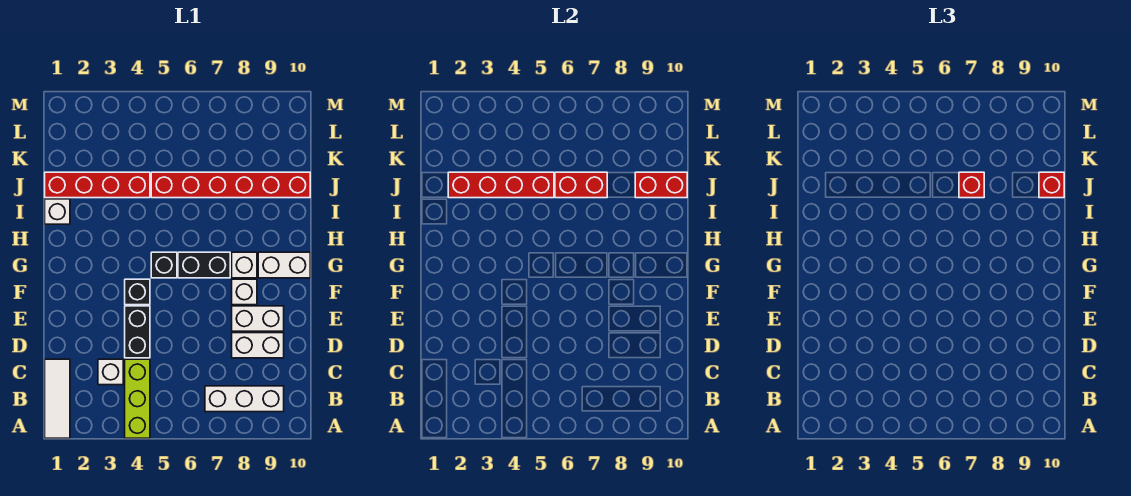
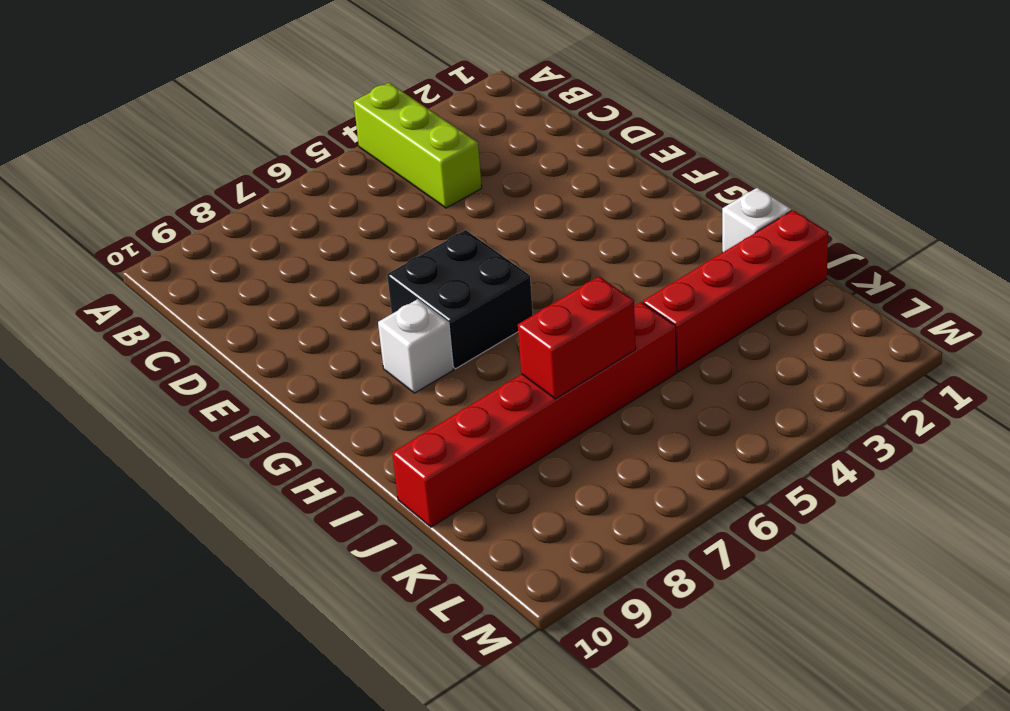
black 2x2 brick [387,230,533,369] -> black 1x2 brick [178,252,230,278]
none -> white 1x3 tile [45,359,70,438]
none -> white 1x3 brick [205,386,284,412]
none -> white 1x1 brick [98,359,123,385]

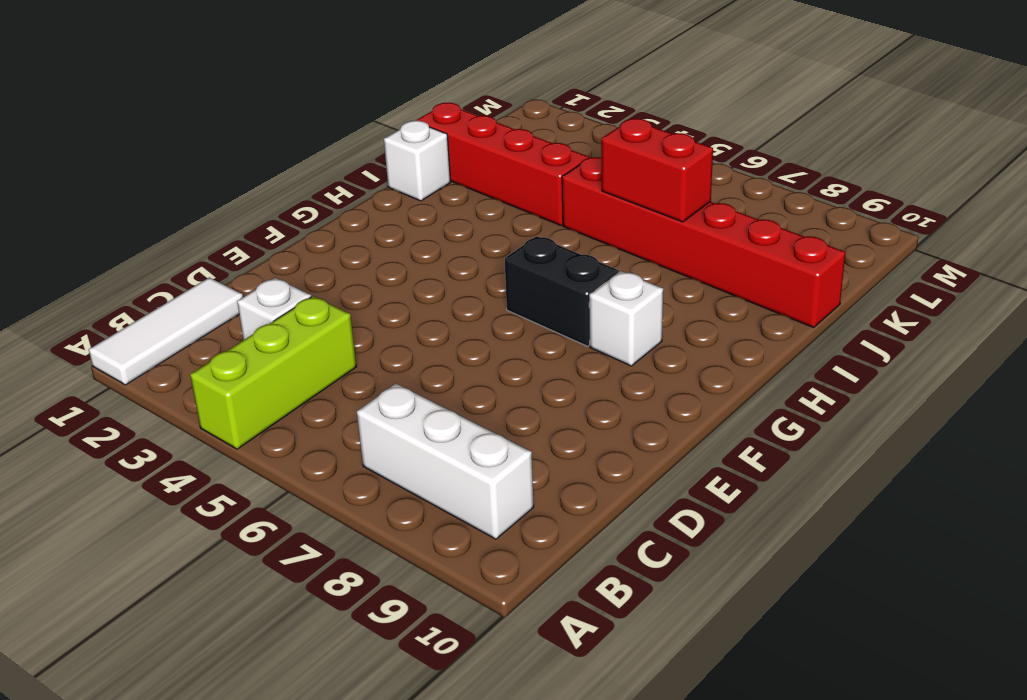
none -> black 1x2 brick [125,306,150,358]
none -> white 1x2 brick [232,333,284,358]
none -> white 1x2 brick [232,306,284,331]

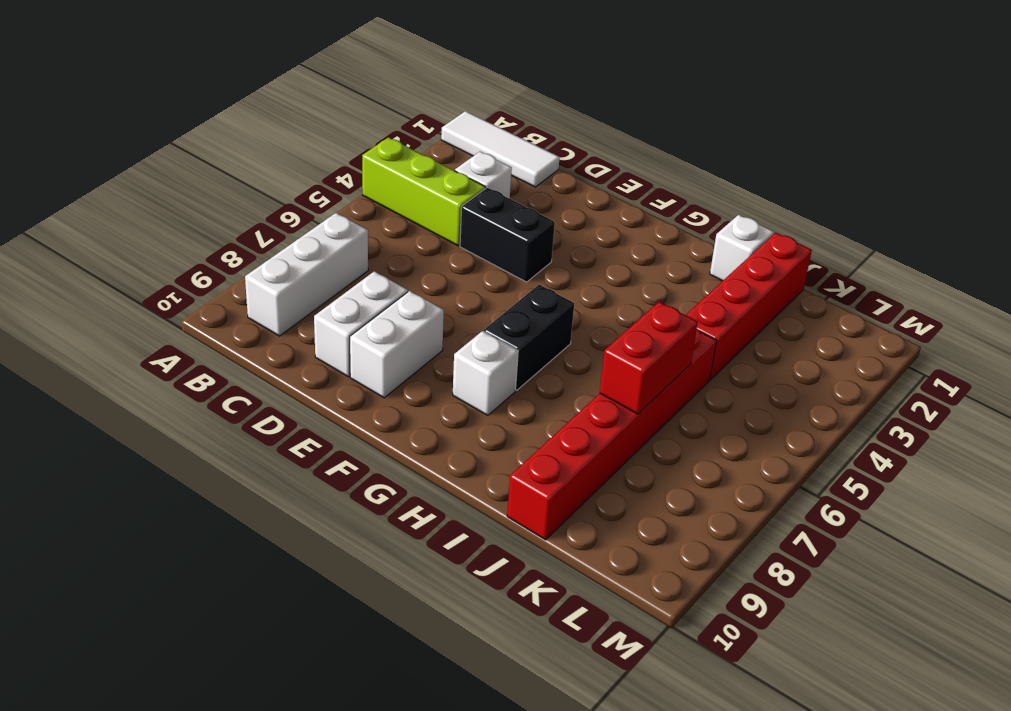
none -> black 1x1 brick [125,279,150,305]
none -> white 1x1 brick [232,279,257,305]
none -> black 1x1 brick [151,252,177,278]

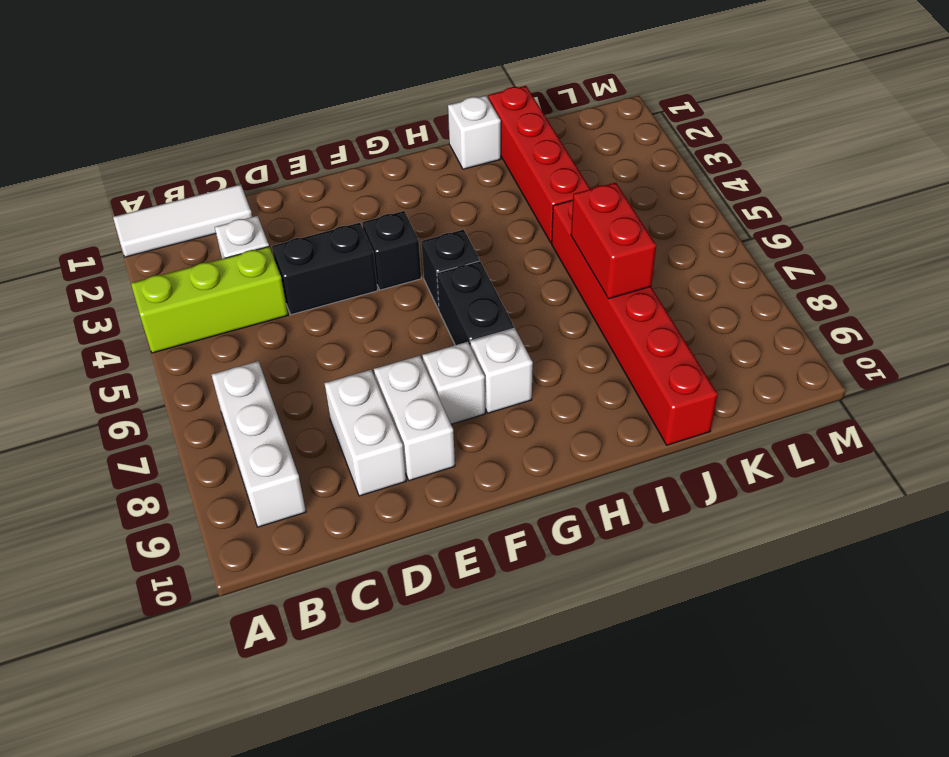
none -> white 1x2 brick [258,252,310,278]
none -> red 1x4 brick [448,172,554,198]
none -> red 1x2 brick [635,172,687,198]

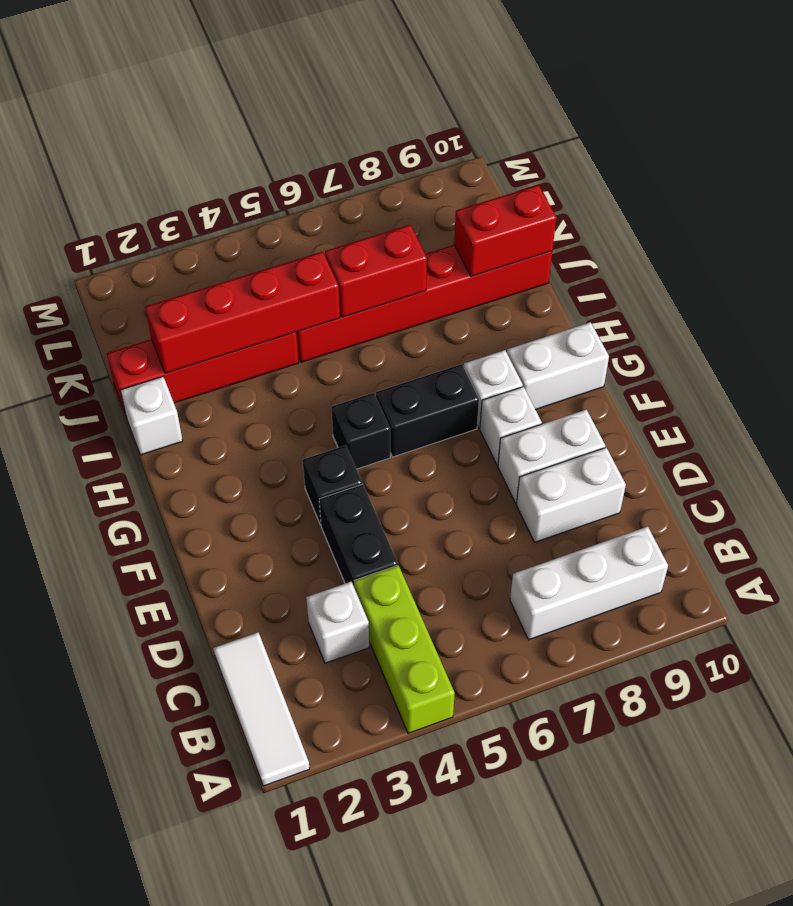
none -> red 1x1 brick [959,172,984,198]
none -> red 1x1 brick [1039,172,1064,198]

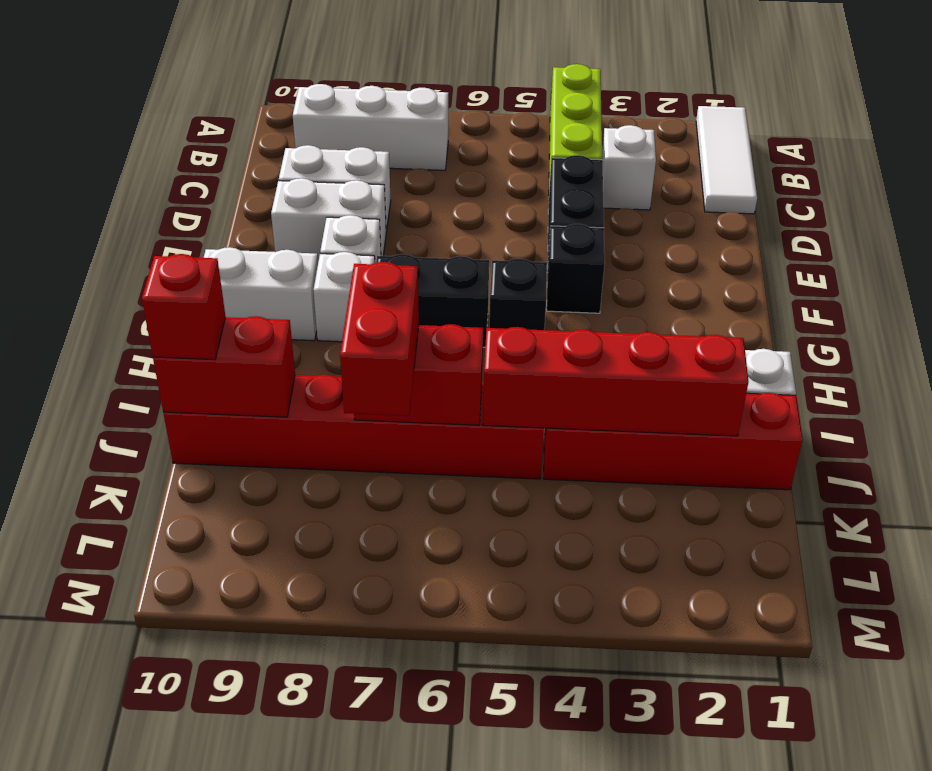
red 1x2 brick [340,262,419,416] -> red 1x1 brick [959,172,984,198]

